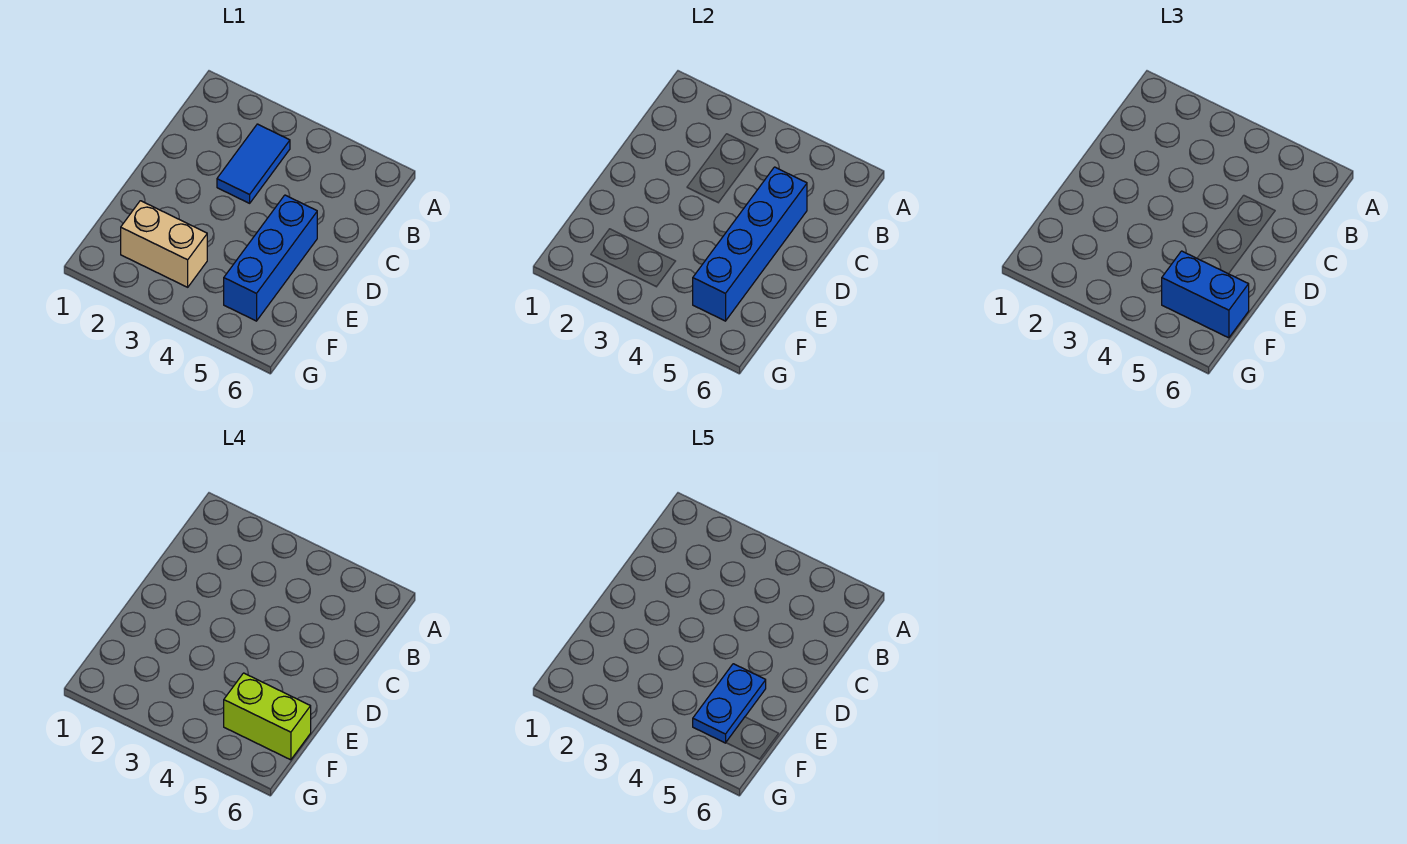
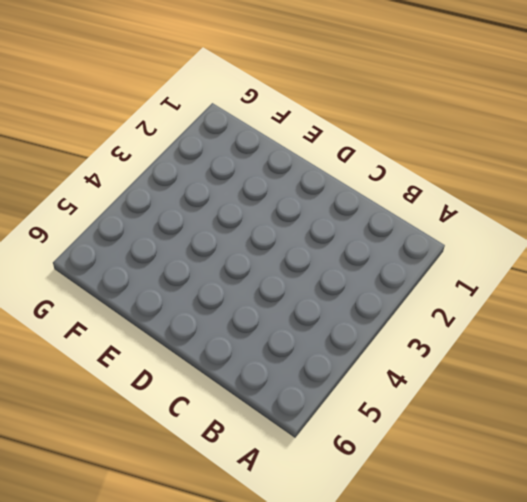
none -> blue 1x2 tile [217,124,290,203]
none -> blue 1x3 brick [224,195,317,321]

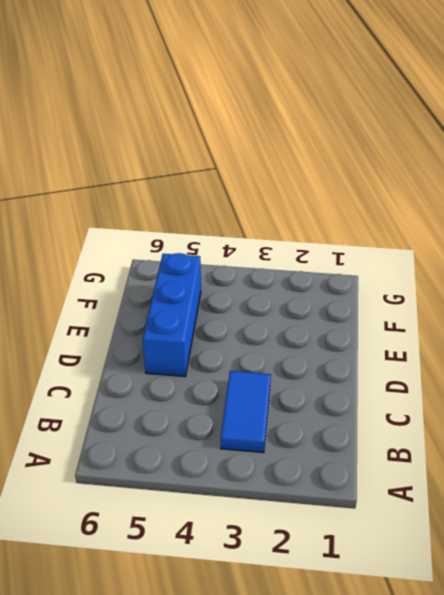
none -> tan 1x2 brick [121,201,207,287]
none -> blue 1x4 brick [693,167,807,321]

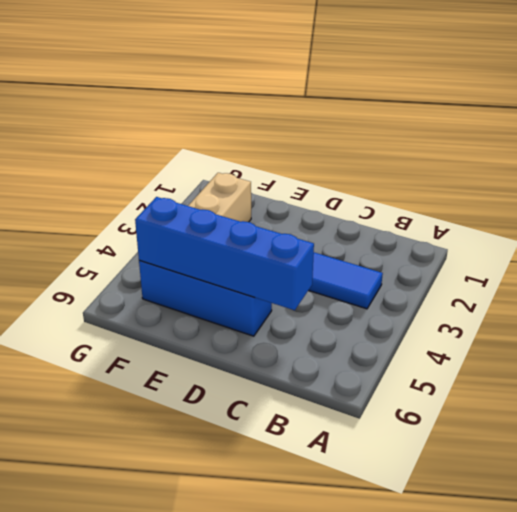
none -> blue 1x2 brick [1162,251,1249,338]
none -> lime 1x2 brick [224,673,311,760]

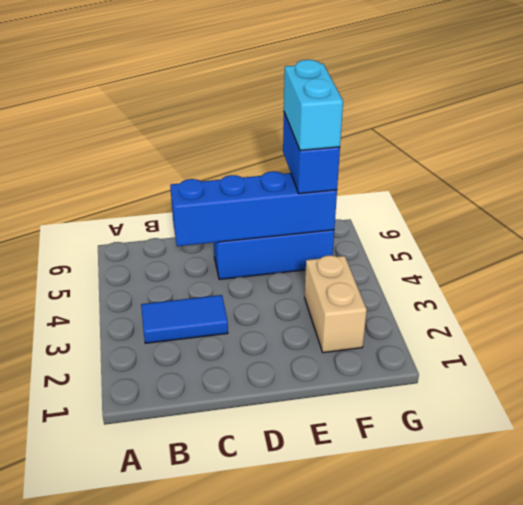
cyan 1x2 brick [284,60,343,151] -> lime 1x2 brick [224,673,311,760]
none -> blue 1x2 plate [693,664,766,743]

